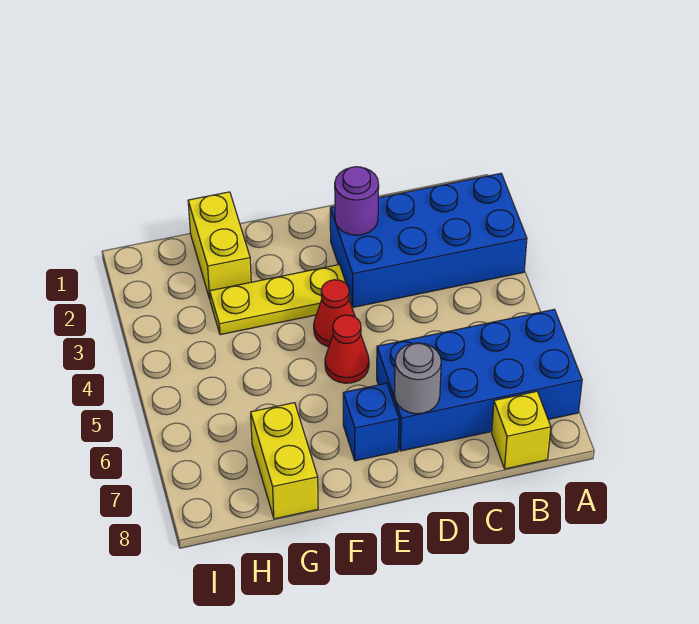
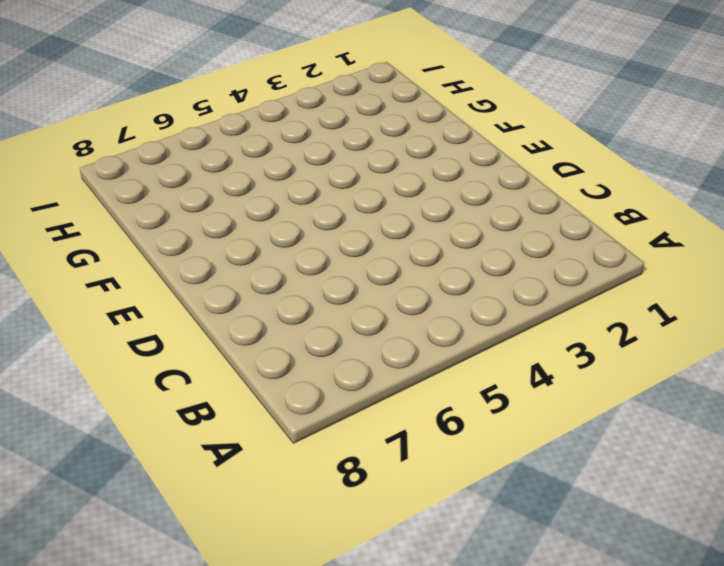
none -> blue 2x4 brick [330,173,527,307]
none -> blue 2x4 brick [377,309,582,451]

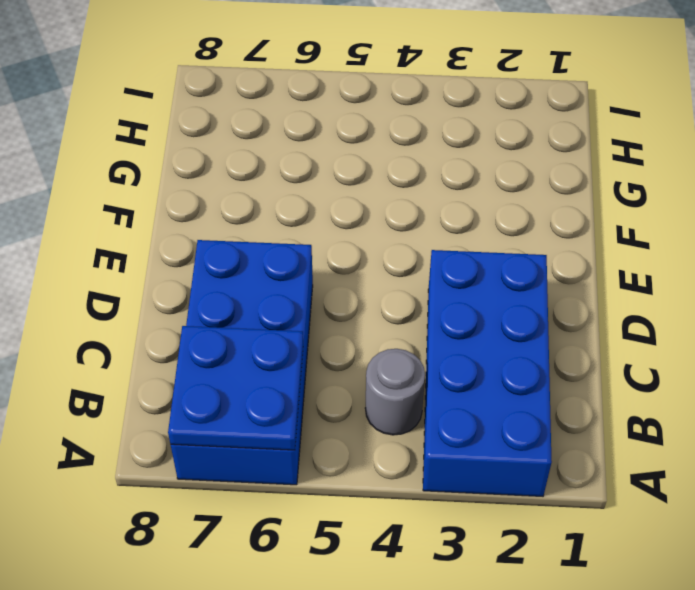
blue 2x2 plate [168,326,303,450] -> none
grey 1x1 round brick [365,349,425,435] -> grey 1x1 round brick moved to [394,343,441,414]
none -> yellow 1x1 brick [492,391,551,469]
none -> yellow 1x3 plate [210,265,350,335]

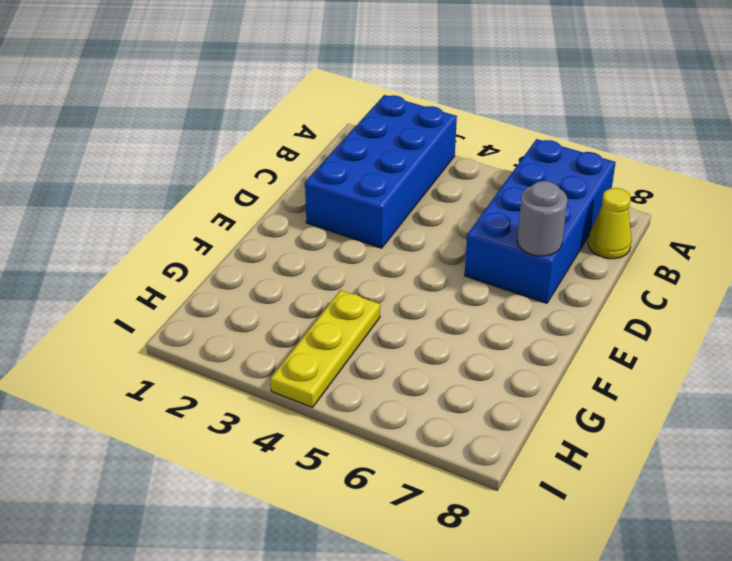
yellow 1x1 cone [588,188,632,259] -> yellow 1x1 brick [492,391,551,469]
yellow 1x3 plate [270,290,380,407] -> yellow 1x3 plate moved to [210,265,350,335]
none -> red 1x1 cone [314,280,355,347]
none -> red 1x1 cone [325,315,369,383]

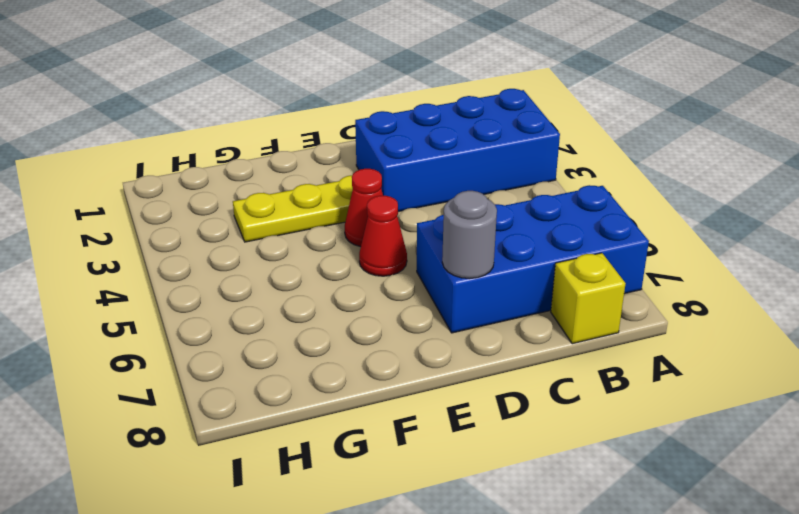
none -> blue 1x1 brick [343,383,399,461]
none -> yellow 1x2 brick [188,192,251,299]

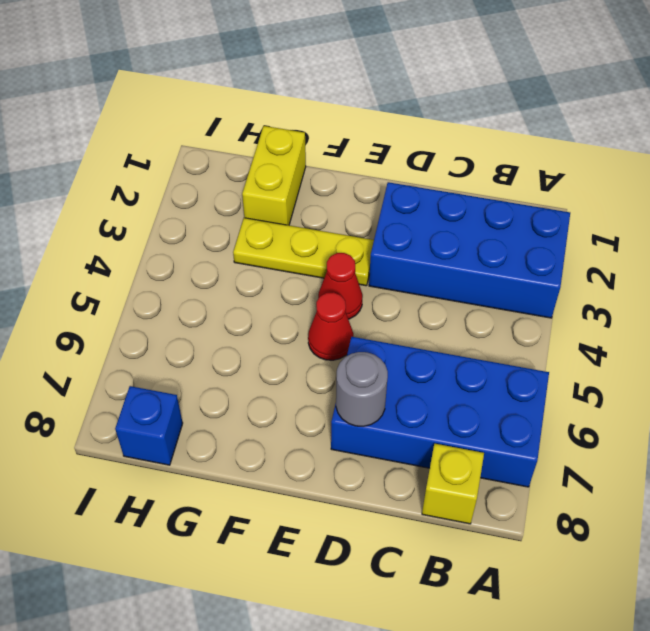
blue 1x1 brick [115,386,183,465] -> blue 1x1 brick moved to [343,383,399,461]
none -> yellow 1x2 brick [251,403,318,519]
none -> purple 1x1 round brick [335,167,379,235]

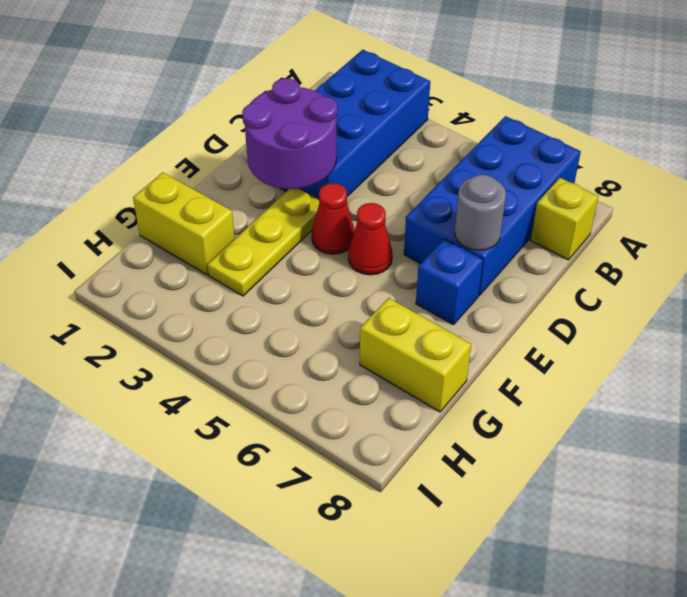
purple 2x2 round brick [242,78,337,189] -> purple 1x1 round brick [335,167,379,235]

